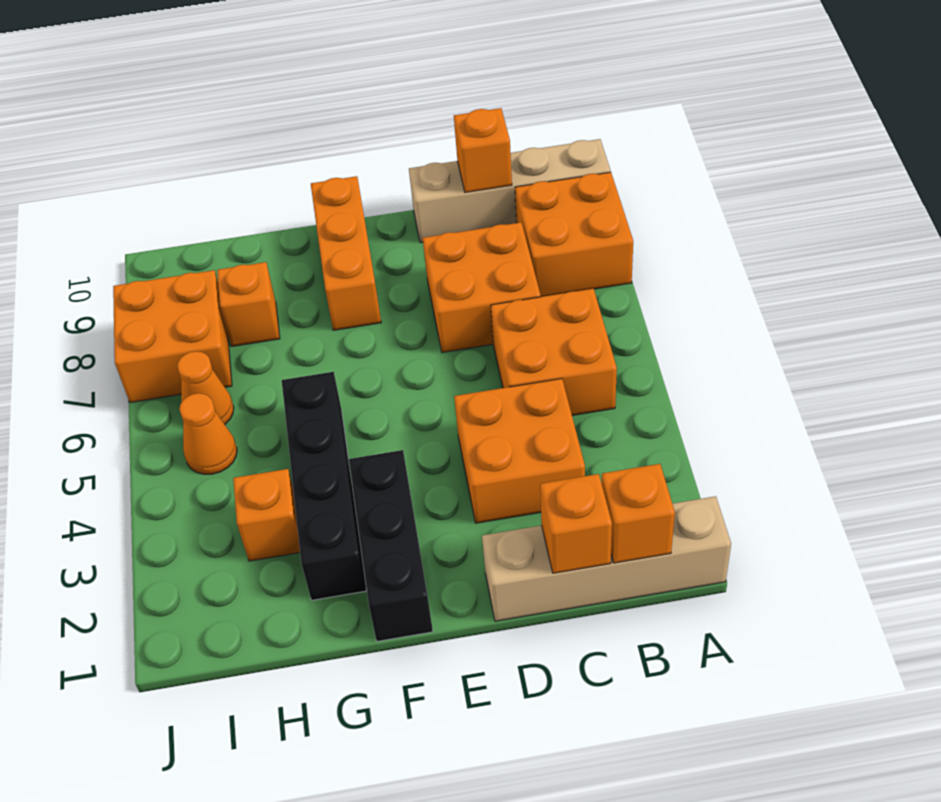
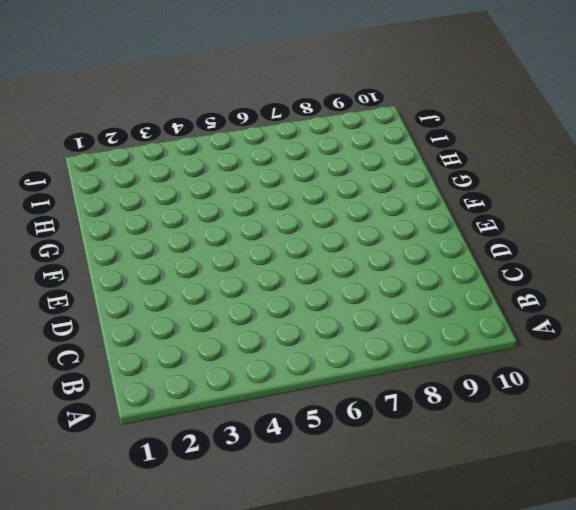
none -> tan 1x4 brick [482,496,731,621]
none -> orange 2x2 brick [515,172,633,297]
none -> tan 1x4 brick [409,139,611,243]

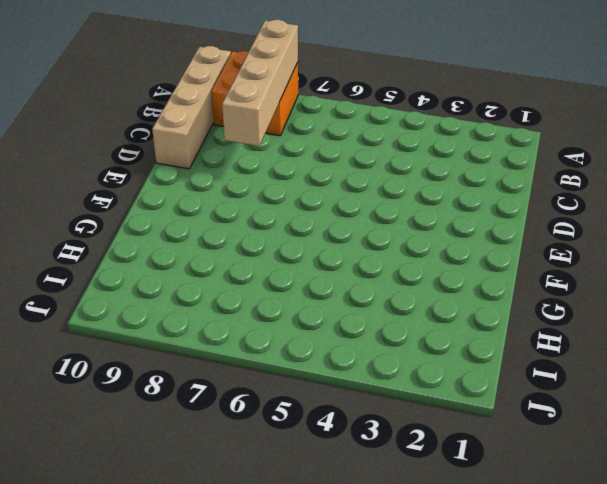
tan 1x4 brick [222,20,298,146] -> tan 1x4 brick moved to [482,496,731,621]
none -> orange 2x2 brick [491,289,617,415]
none -> orange 2x2 brick [454,379,585,523]
none -> orange 2x2 brick [423,222,541,353]

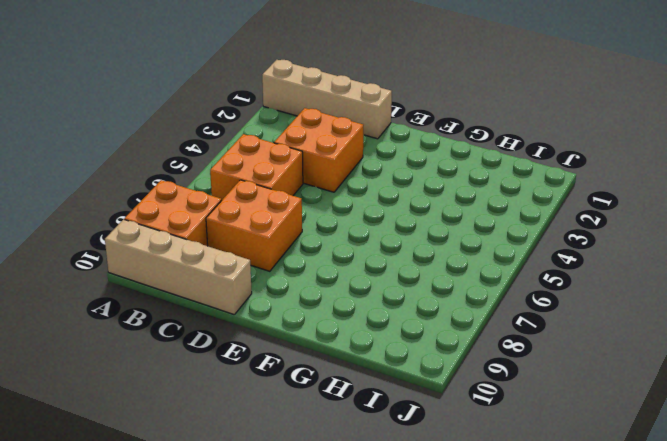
none -> black 1x3 brick [349,450,433,641]
none -> orange 1x3 brick [311,176,381,330]
none -> black 1x4 brick [282,372,367,600]

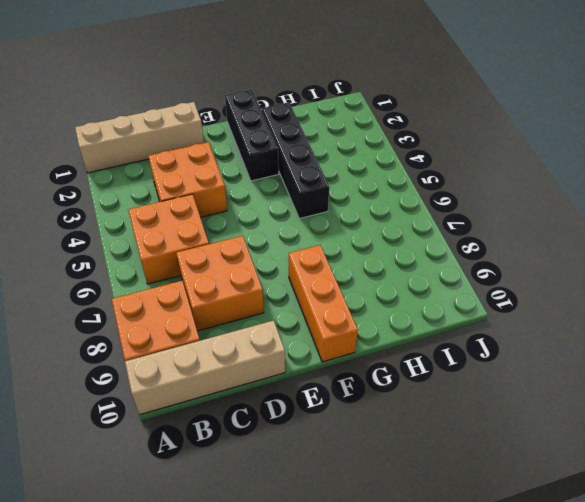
none -> orange 1x1 brick [233,469,300,561]
none -> orange 1x1 brick [217,262,280,346]
none -> orange 1x1 cone [179,393,237,474]

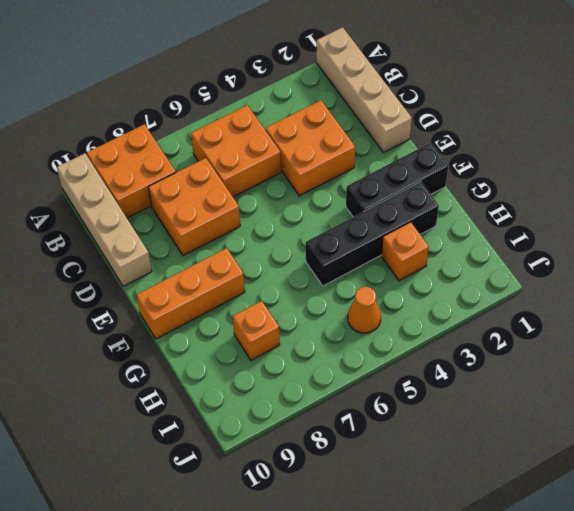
none -> orange 1x1 cone [177,351,234,424]
none -> orange 2x2 brick [113,270,232,402]
none -> orange 1x1 brick [602,464,675,563]

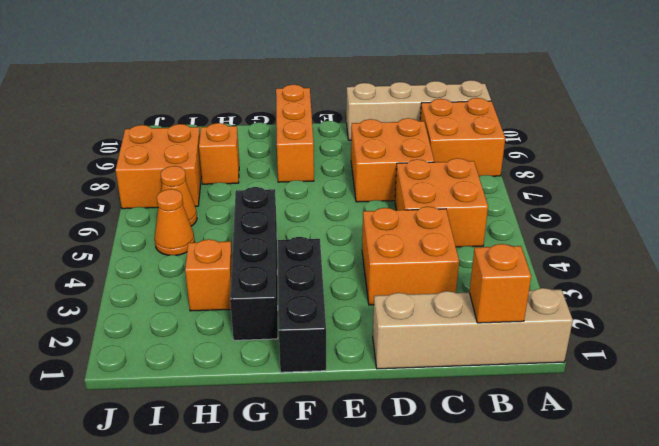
none -> orange 1x1 brick [540,474,612,573]
none -> orange 1x1 brick [454,108,512,192]

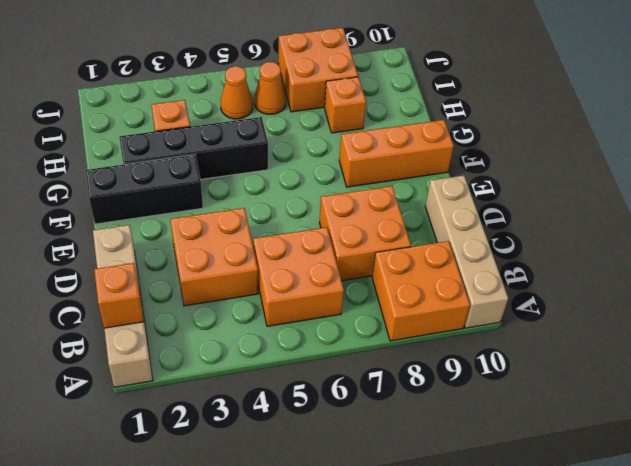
none -> orange 1x1 brick [540,474,612,573]
none -> orange 1x1 brick [454,108,512,192]

